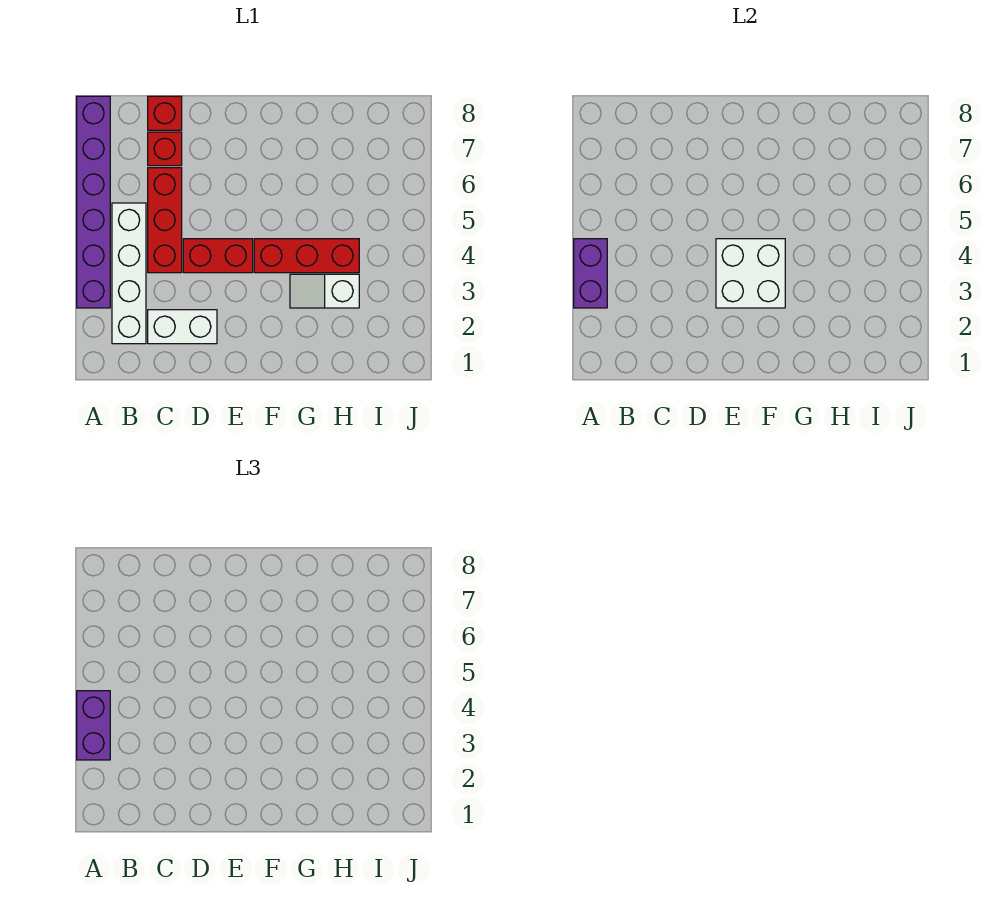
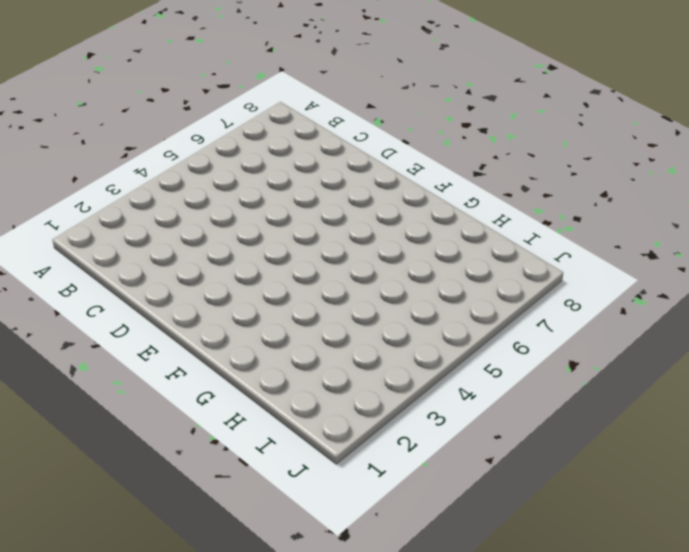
none -> purple 1x6 brick [77,96,110,308]
none -> white 1x4 brick [112,203,146,344]
none -> white 1x2 brick [148,310,217,344]

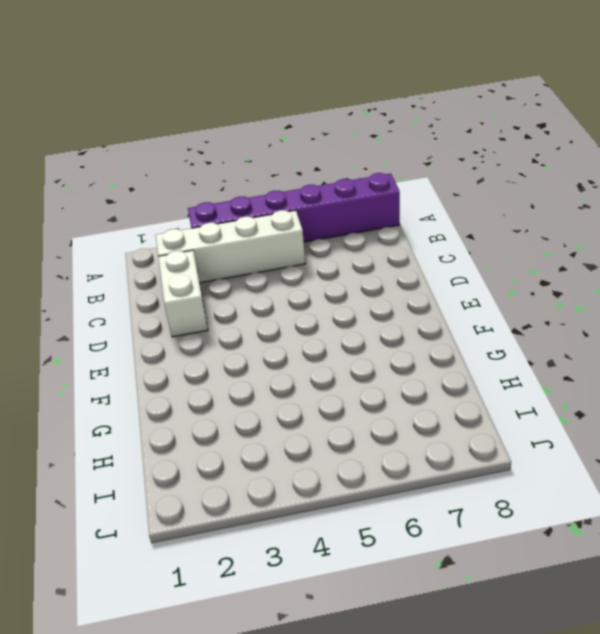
none -> red 1x3 brick [148,168,182,273]
none -> red 1x1 brick [148,132,182,166]
none -> red 1x1 brick [148,96,182,130]

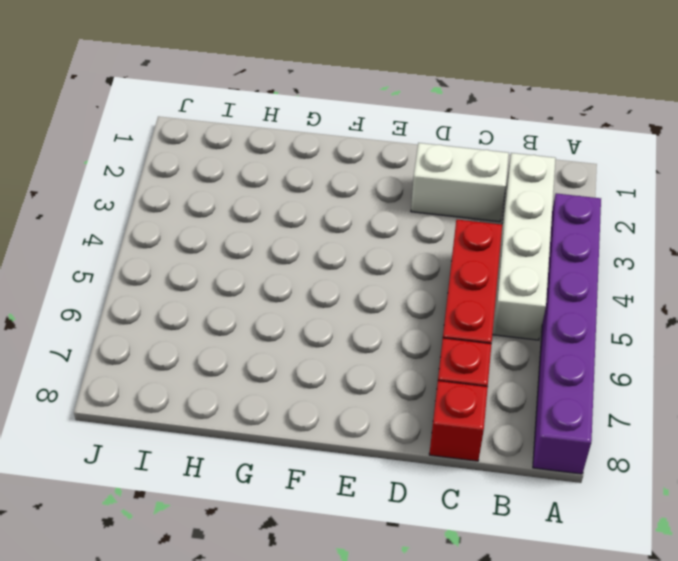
none -> red 1x2 brick [183,239,253,273]
none -> red 1x3 brick [254,239,359,273]
none -> white 1x2 slope [290,274,359,308]

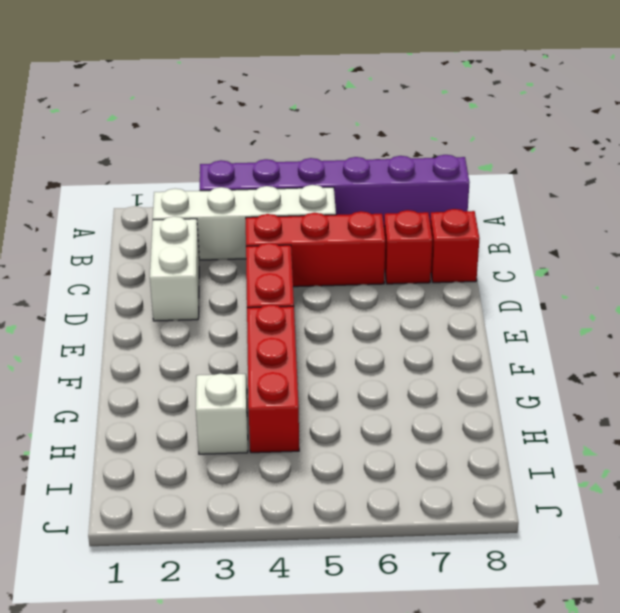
none -> purple 1x2 brick [574,239,607,308]
none -> white 2x2 brick [716,239,785,308]
none -> purple 1x2 brick [77,691,110,760]

